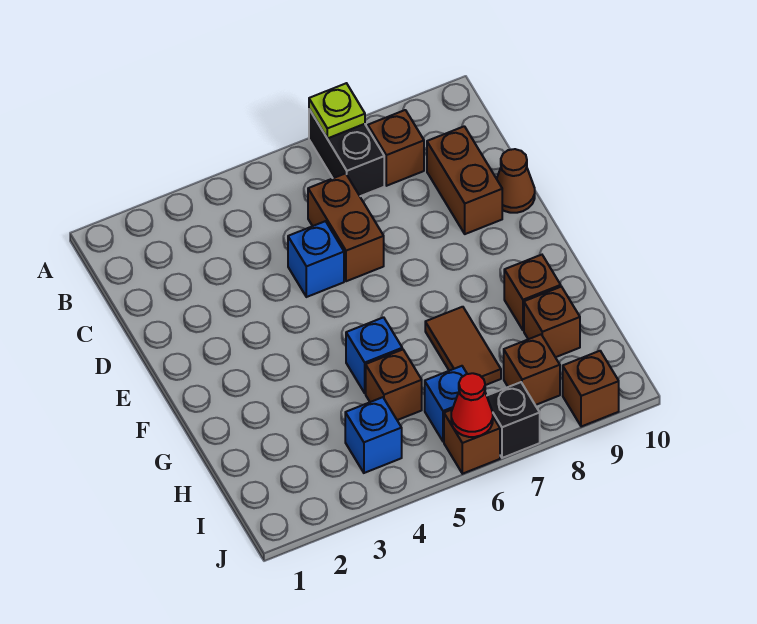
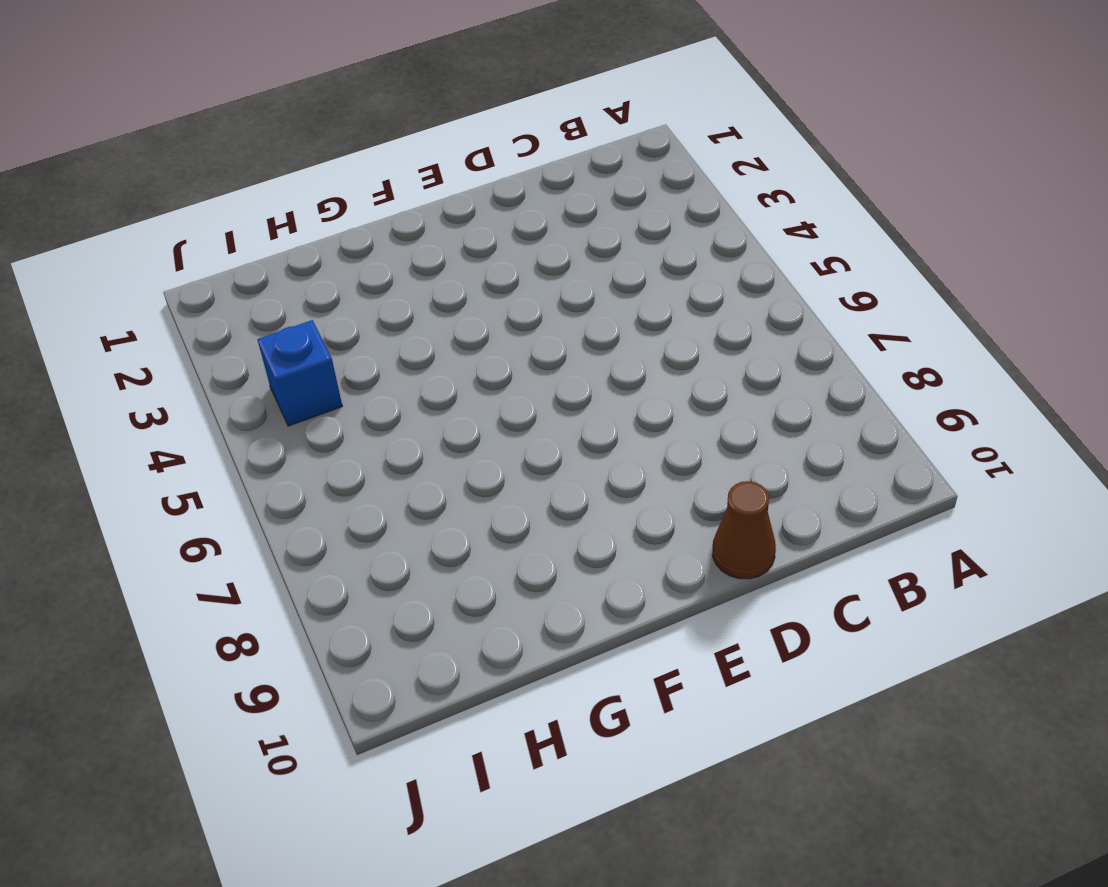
none -> black 1x2 brick [309,109,384,196]
none -> brown 1x1 brick [368,110,424,186]
none -> brown 1x2 brick [308,173,384,281]

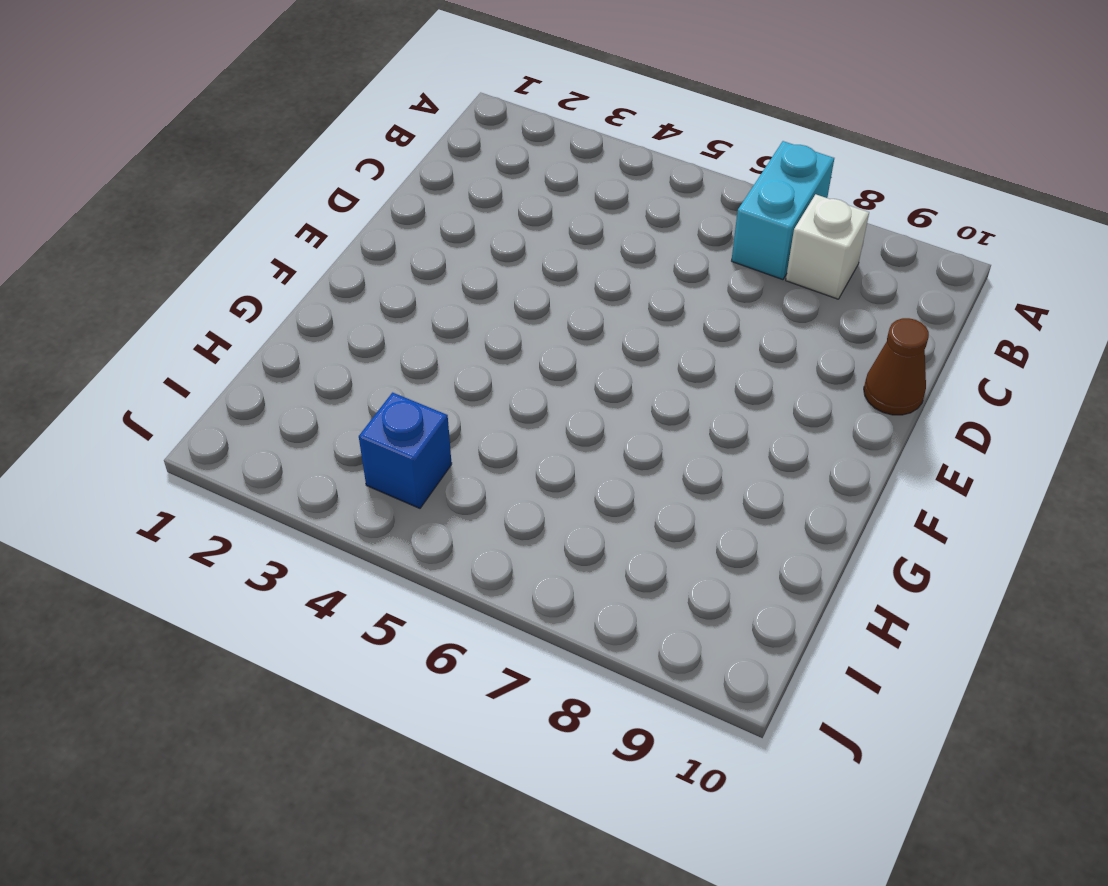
cyan 1x2 brick [732,141,834,280] -> black 1x2 brick [309,109,384,196]
white 1x1 brick [786,194,869,299] -> brown 1x1 brick [368,110,424,186]
none -> brown 1x2 brick [308,173,384,281]
none -> brown 1x2 brick [427,126,502,234]
none -> blue 1x1 brick [288,221,344,297]

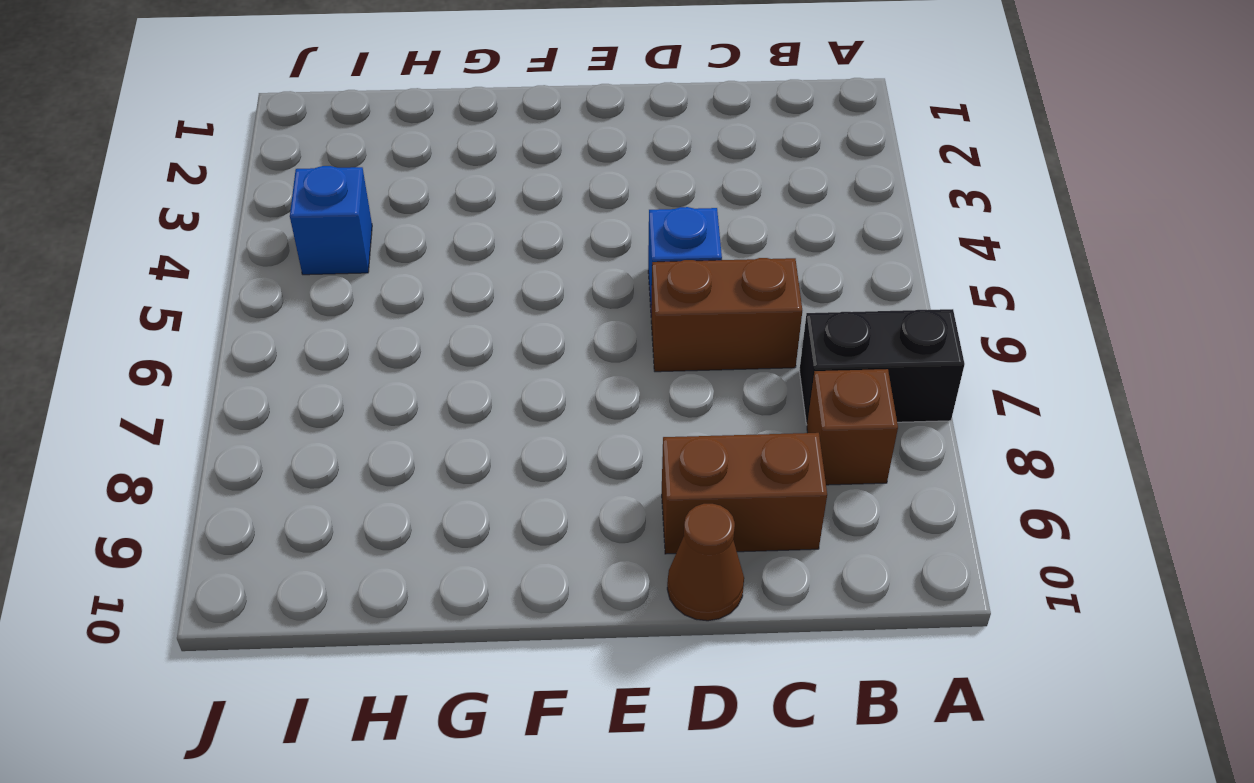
none -> blue 1x1 brick [346,317,402,393]
none -> brown 1x2 tile [425,307,501,385]
none -> brown 1x1 brick [504,255,561,330]

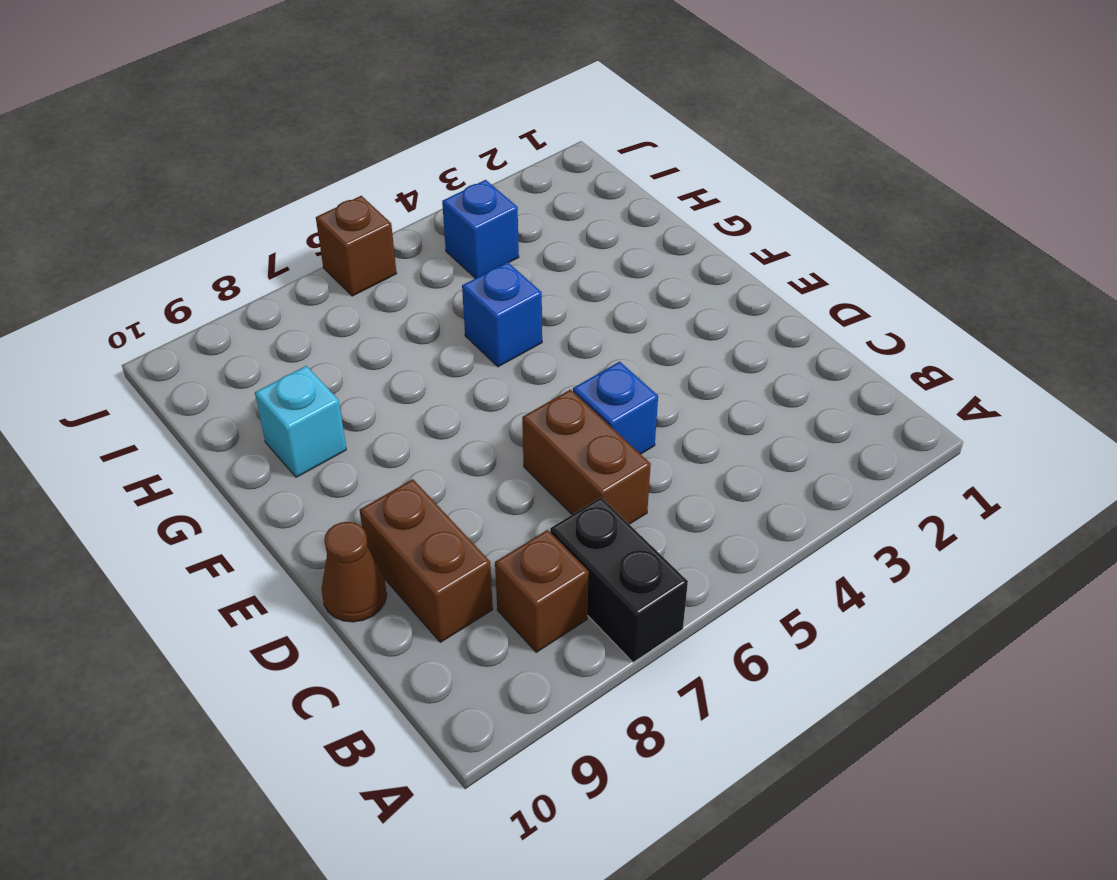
cyan 1x1 brick [255,366,346,477] -> brown 1x1 brick [504,255,561,330]
none -> brown 1x2 tile [425,307,501,385]
none -> brown 1x1 brick [366,349,422,420]
none -> brown 1x1 brick [524,287,580,357]

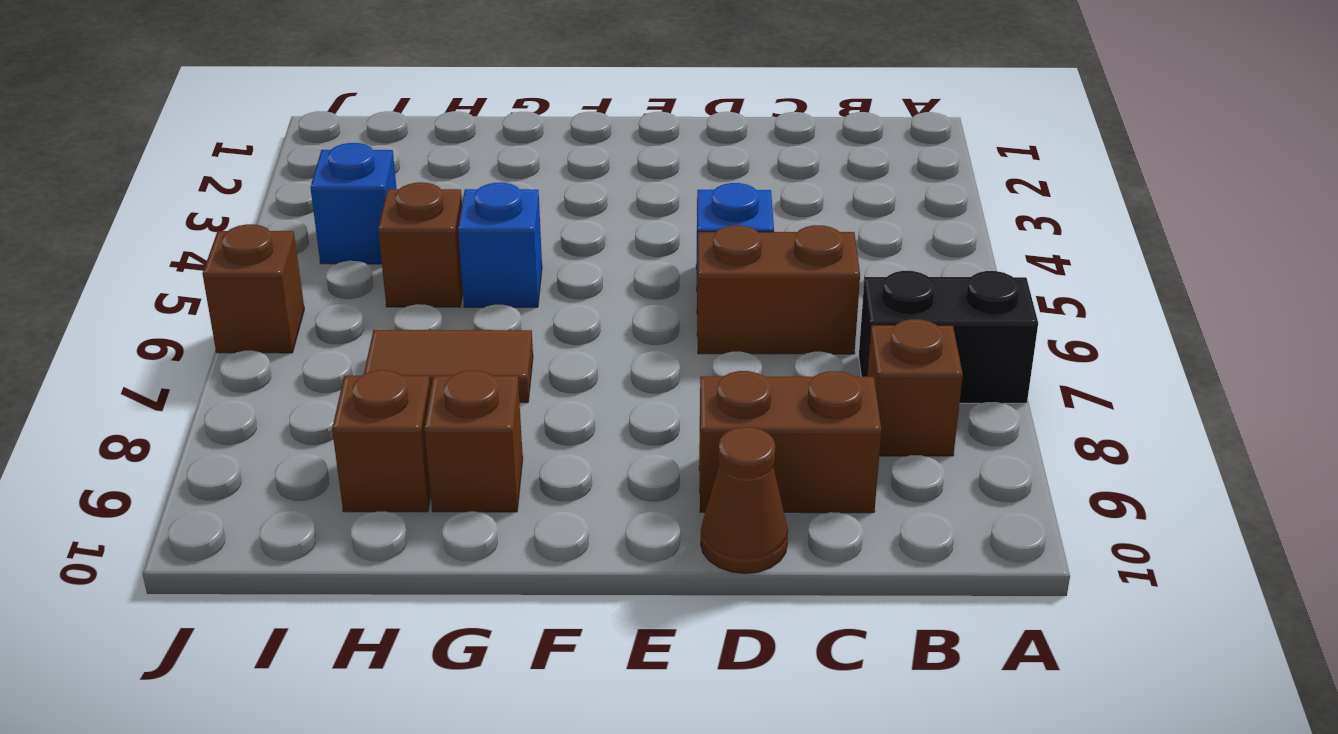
none -> blue 1x1 brick [425,366,467,442]
none -> brown 1x1 brick [504,335,560,405]
none -> black 1x1 brick [487,382,540,458]

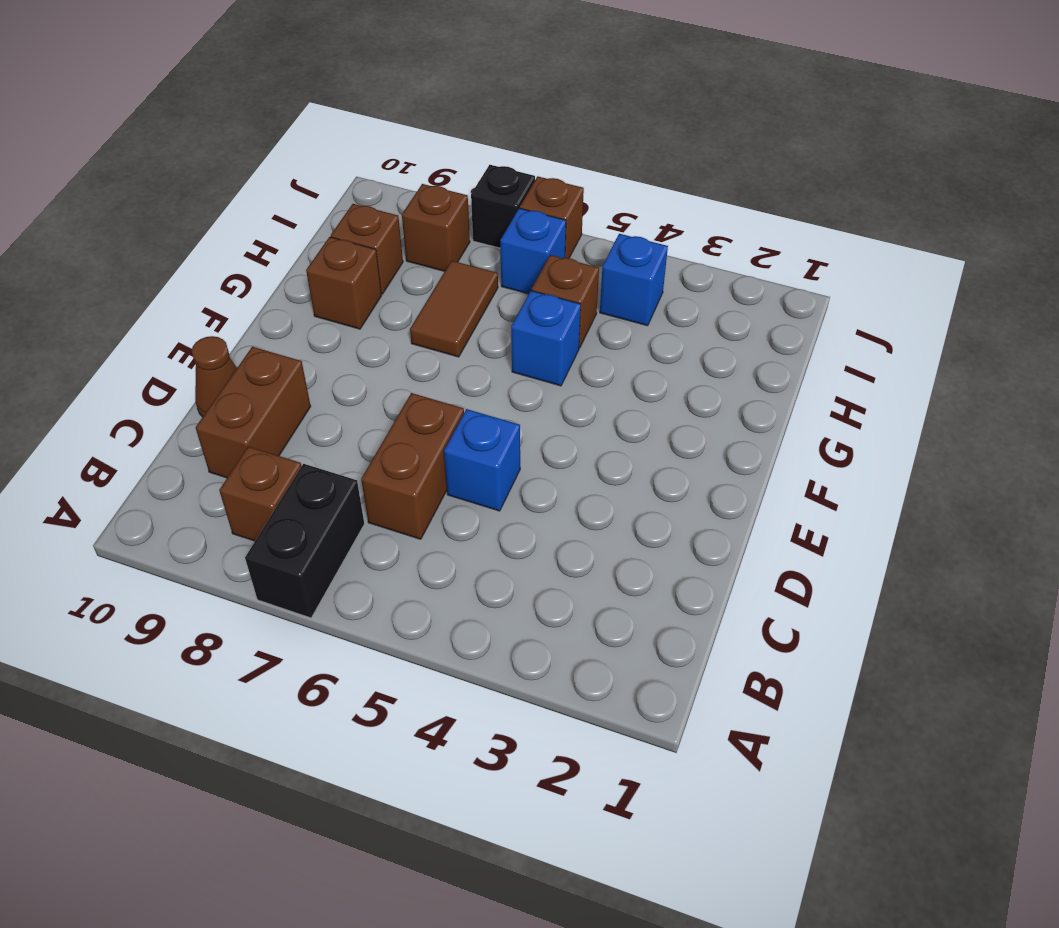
none -> brown 1x1 brick [563,351,619,427]
none -> lime 1x1 plate [309,83,365,138]
none -> red 1x1 cone [451,373,493,437]

